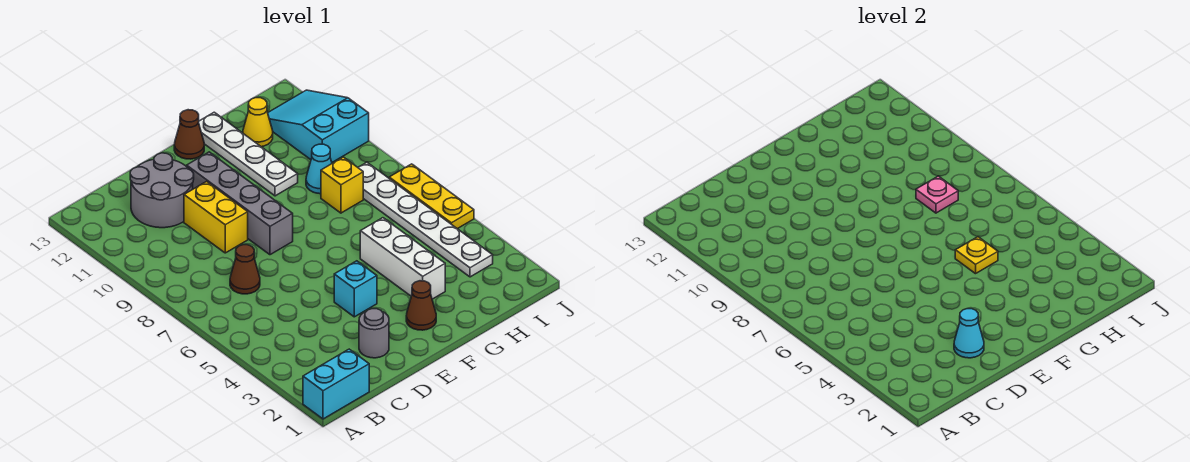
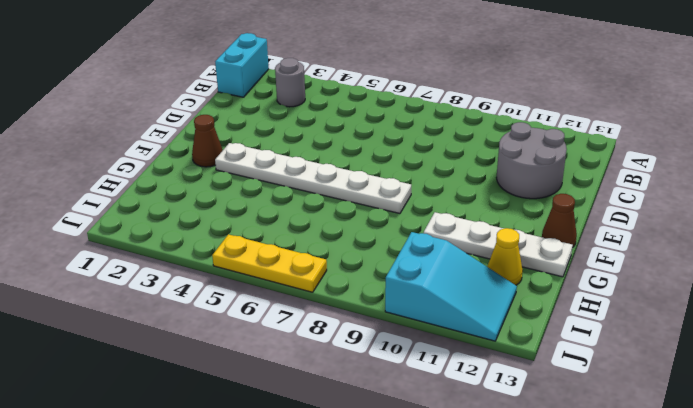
grey 1x1 round brick [275,58,305,107] -> grey 1x1 round brick moved to [359,309,389,358]
white 1x6 plate [215,143,411,214] -> white 1x6 plate moved to [358,162,493,277]
none -> brown 1x1 cone [230,245,260,294]
none -> yellow 1x2 brick [184,181,248,253]
none -> cyan 1x1 brick [334,261,377,317]

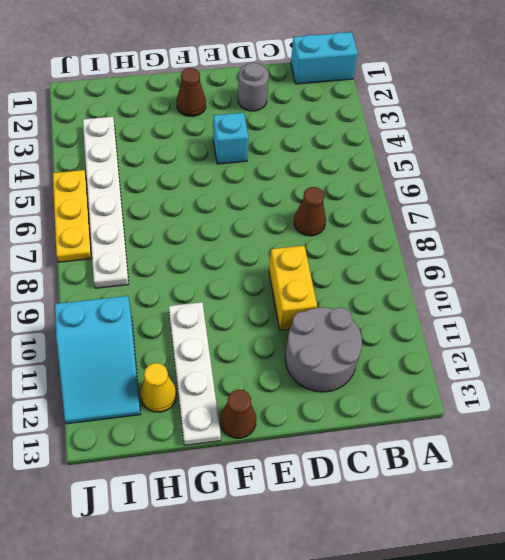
none -> grey 1x4 brick [187,152,293,255]
none -> white 1x3 brick [360,218,445,299]
none -> yellow 1x1 brick [321,157,363,213]

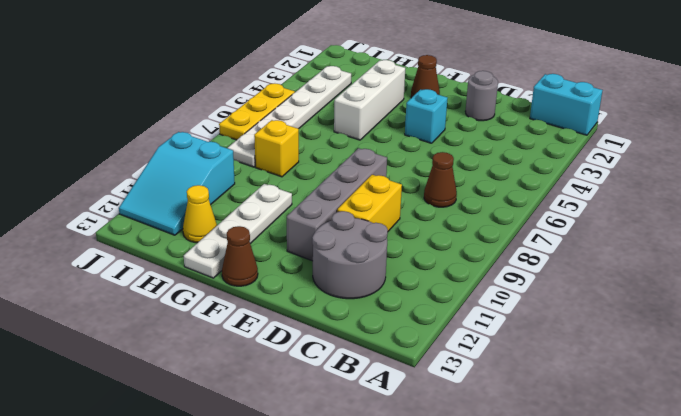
none -> cyan 1x1 cone [306,144,332,194]
none -> cyan 1x1 cone [954,309,984,358]
none -> yellow 1x1 plate [955,237,998,274]

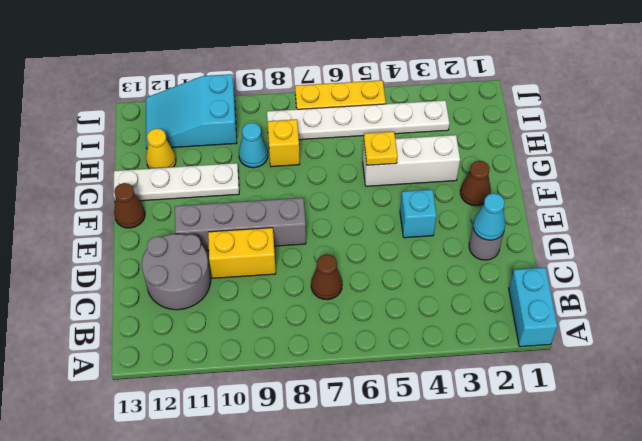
none -> pink 1x1 plate [916,176,958,213]

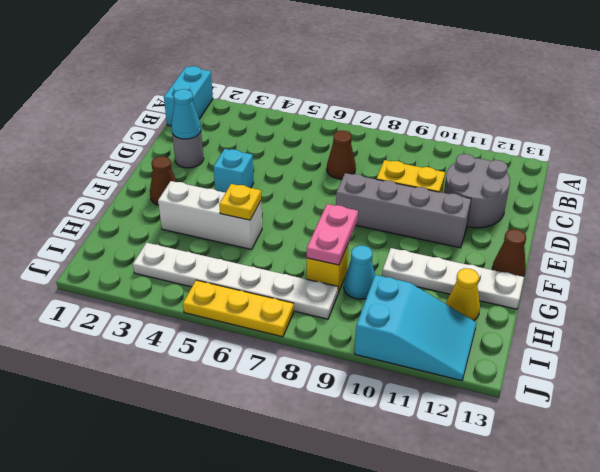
pink 1x2 plate [307,204,358,265] -> pink 1x1 plate [916,176,958,213]

